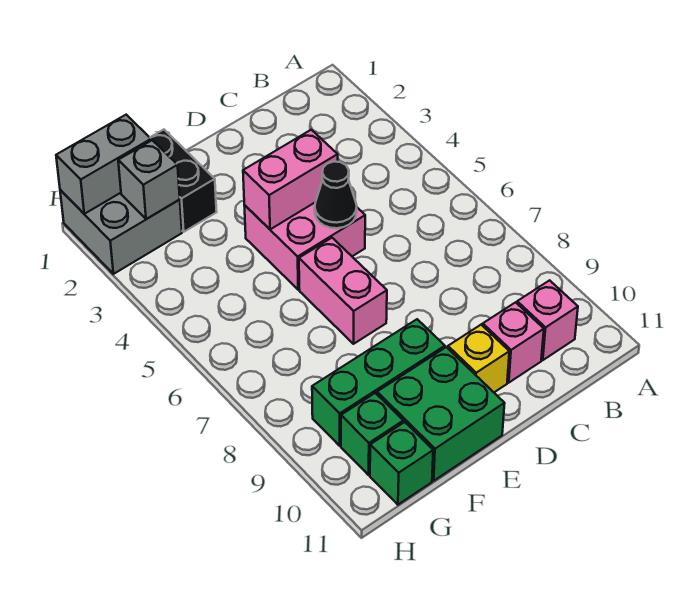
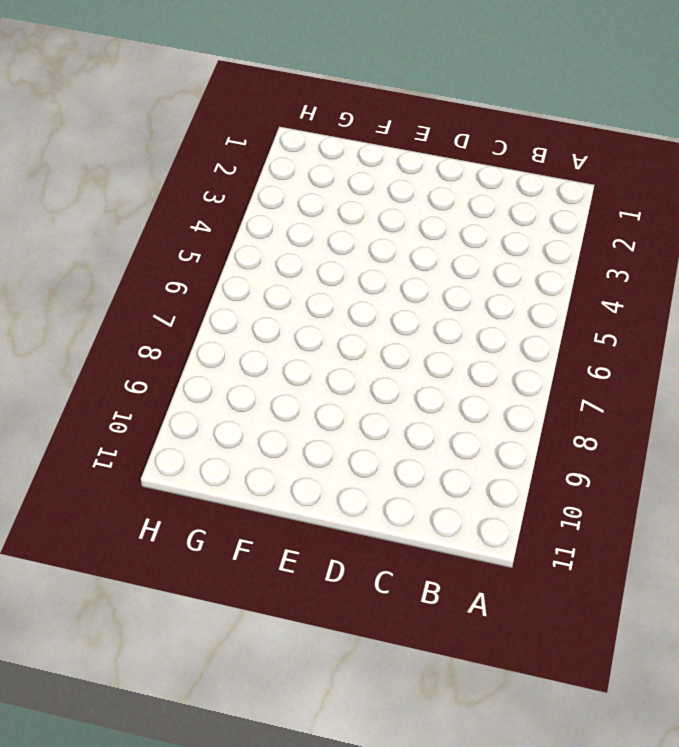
none -> pink 1x1 brick [517,280,578,360]
none -> pink 1x1 brick [483,302,544,383]
none -> pink 2x2 brick [244,203,365,290]

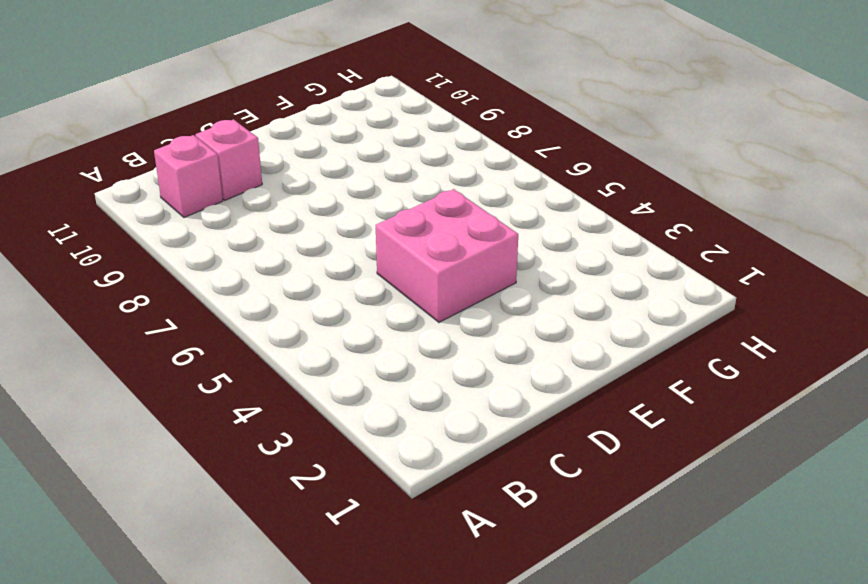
none -> yellow 1x1 brick [448,325,509,392]
none -> pink 1x2 brick [299,238,387,344]
none -> green 1x3 brick [312,319,445,446]

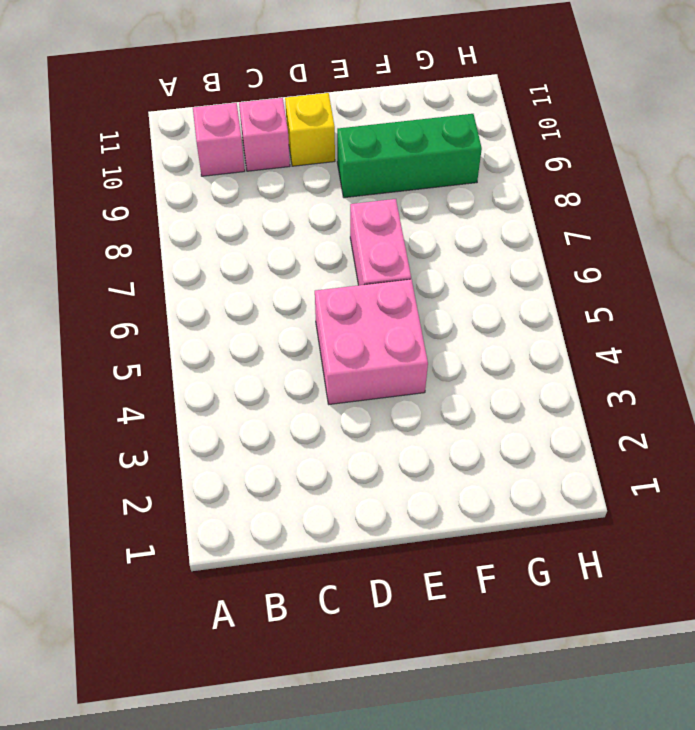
none -> green 2x2 brick [377,347,505,481]
none -> black 1x2 brick [150,130,217,232]
none -> grey 2x2 brick [60,190,182,274]

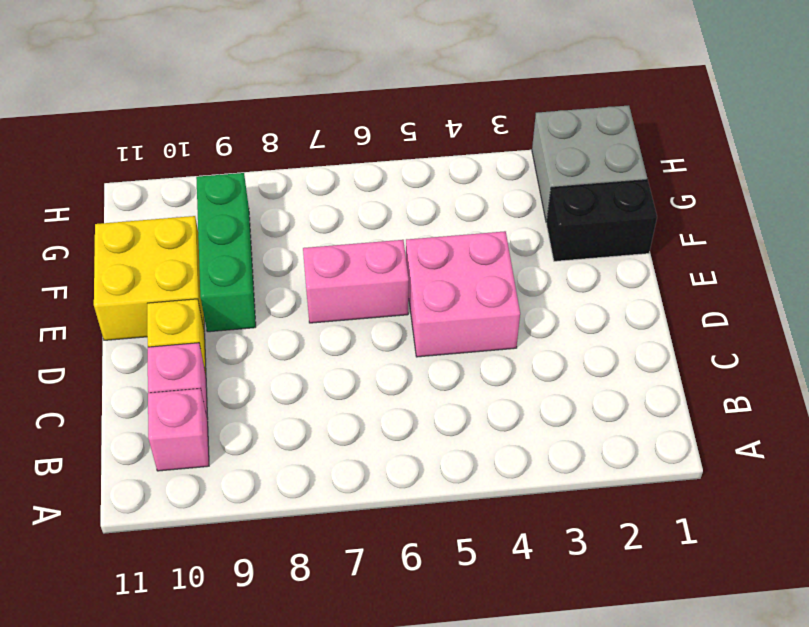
yellow 2x2 brick [94,216,205,340] -> green 2x2 brick [377,347,505,481]
none -> green 1x1 brick [341,393,403,475]
none -> green 1x1 brick [370,422,433,505]
none -> pink 1x2 brick [243,130,338,229]

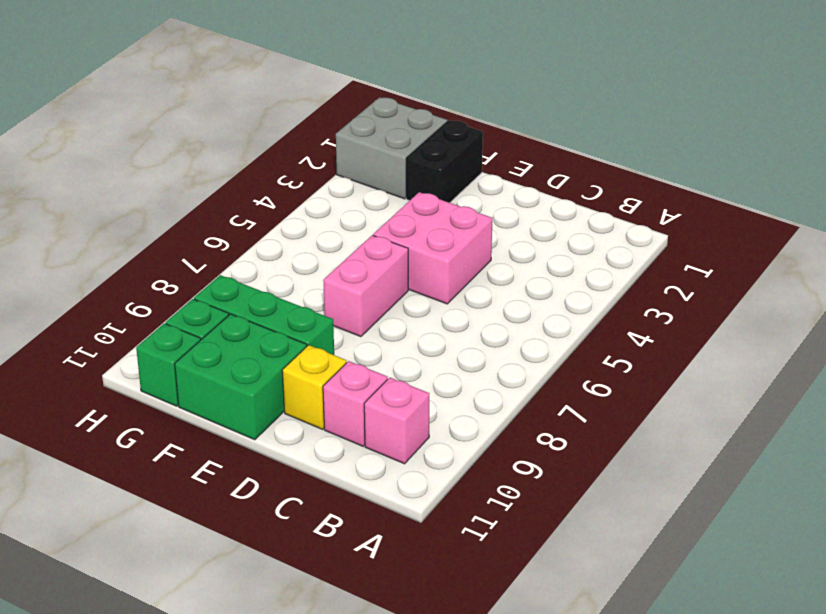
none -> pink 1x2 brick [243,130,338,229]
none -> black 1x1 cone [315,162,357,228]
none -> grey 1x2 brick [56,115,151,214]

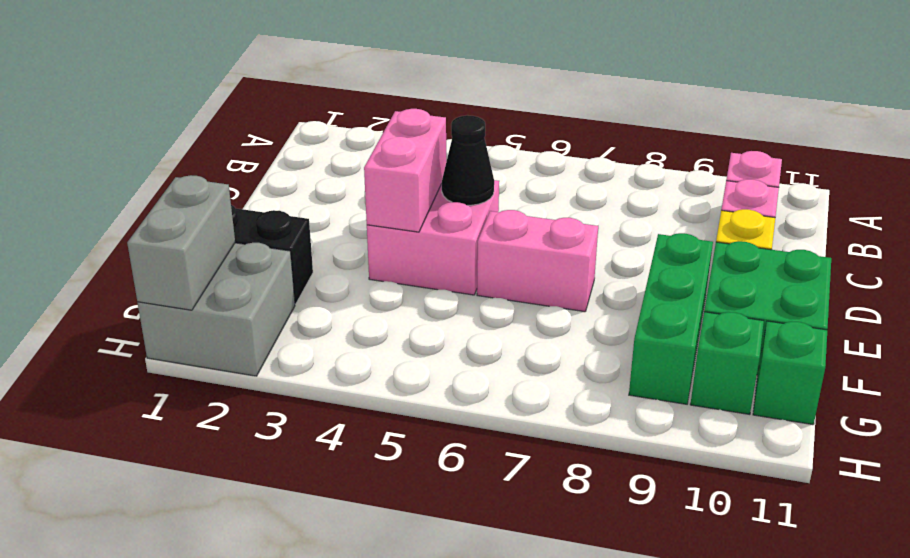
none -> grey 1x1 brick [118,140,180,219]

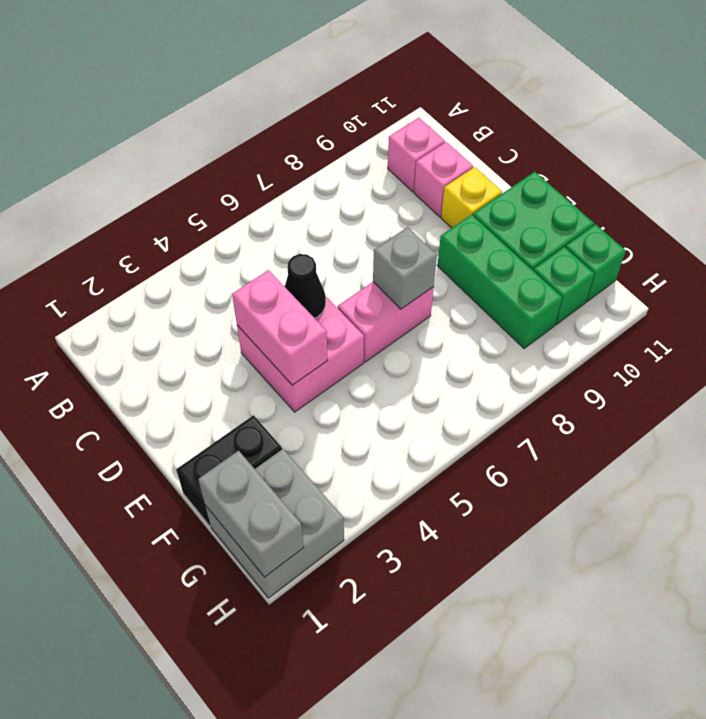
grey 1x1 brick [373,227,437,309] -> grey 1x1 brick moved to [118,140,180,219]

